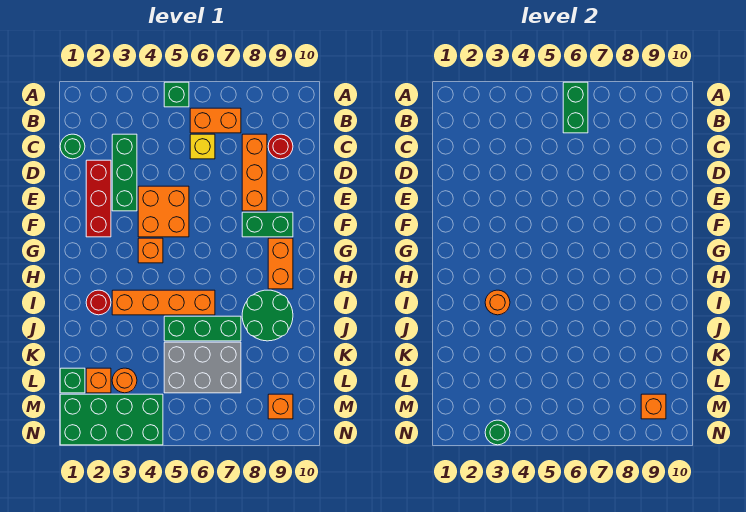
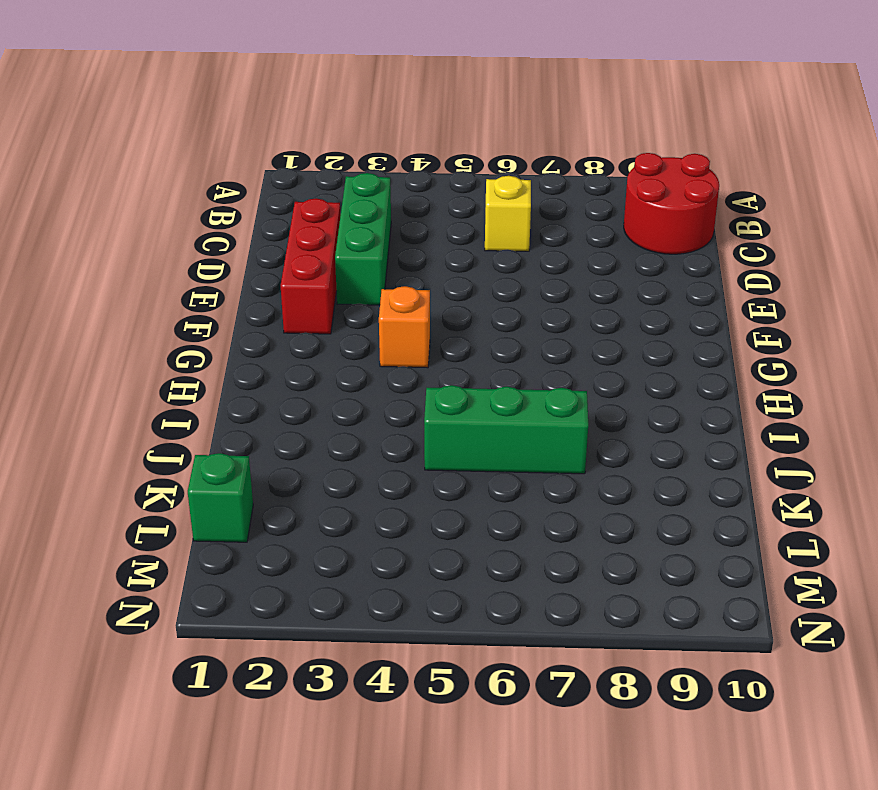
red 2x2 round brick [624,153,719,254] -> red 1x1 round brick [268,134,293,159]
none -> green 1x1 brick [164,82,189,107]
none -> orange 1x2 brick [190,108,241,133]
none -> green 1x1 round brick [60,134,85,159]

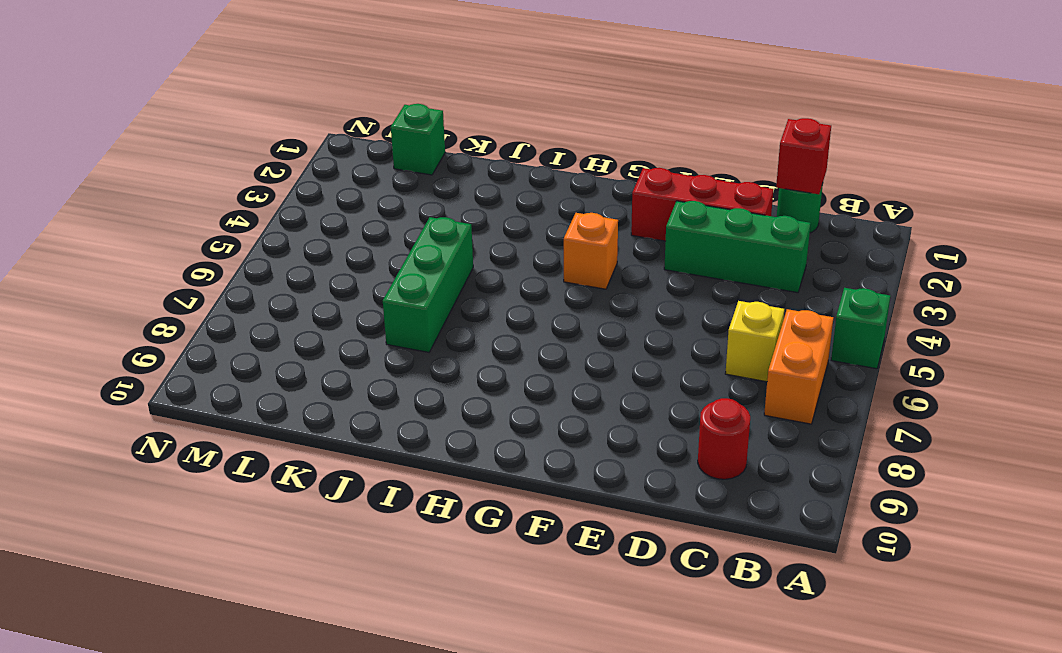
red 1x1 brick [776,118,831,194] -> none
none -> orange 1x3 brick [242,134,267,211]
none -> orange 2x2 brick [138,186,189,237]
none -> green 1x2 brick [242,212,293,237]

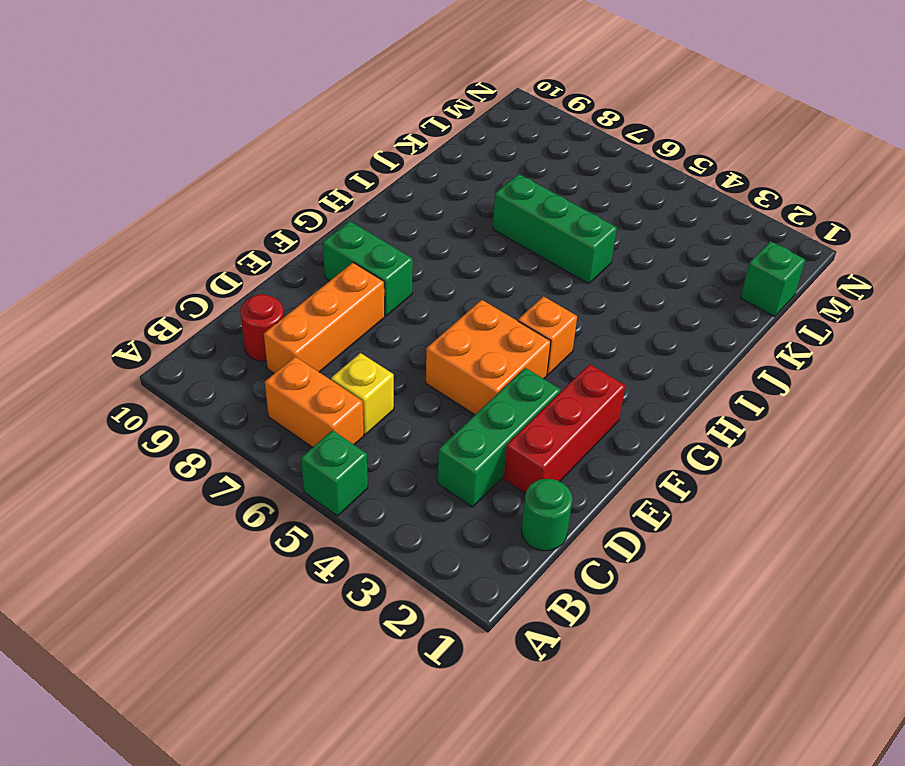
none -> orange 1x2 brick [268,238,293,289]
none -> red 1x1 round brick [86,290,111,315]
none -> orange 1x4 brick [112,290,215,315]

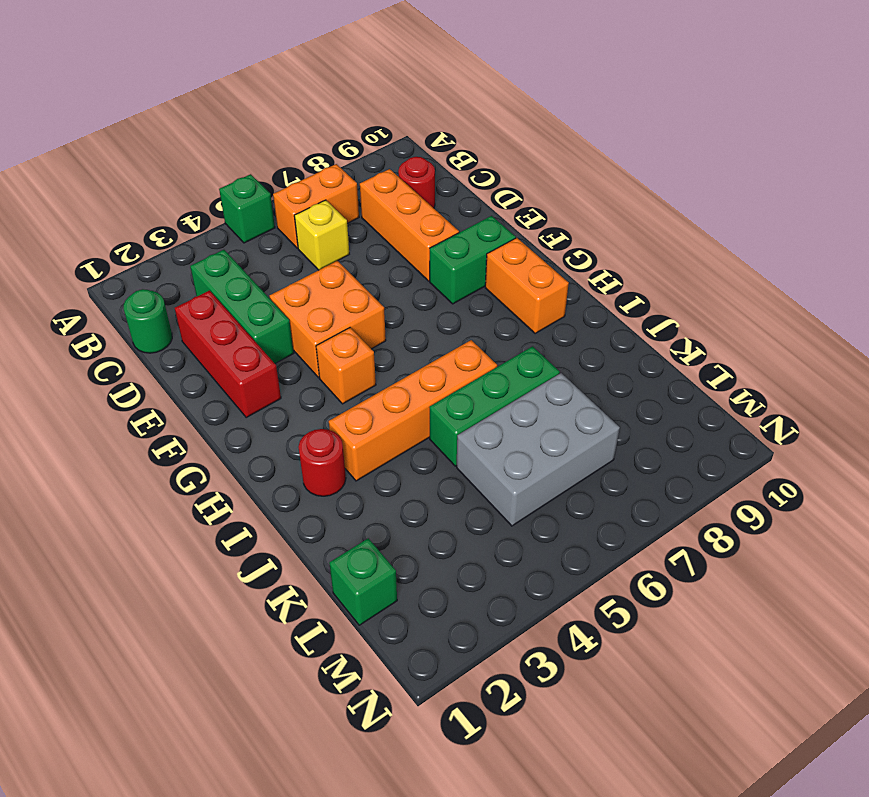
none -> green 2x2 round brick [242,290,293,341]
none -> orange 1x1 brick [86,368,111,393]
none -> orange 1x1 round brick [112,368,137,393]

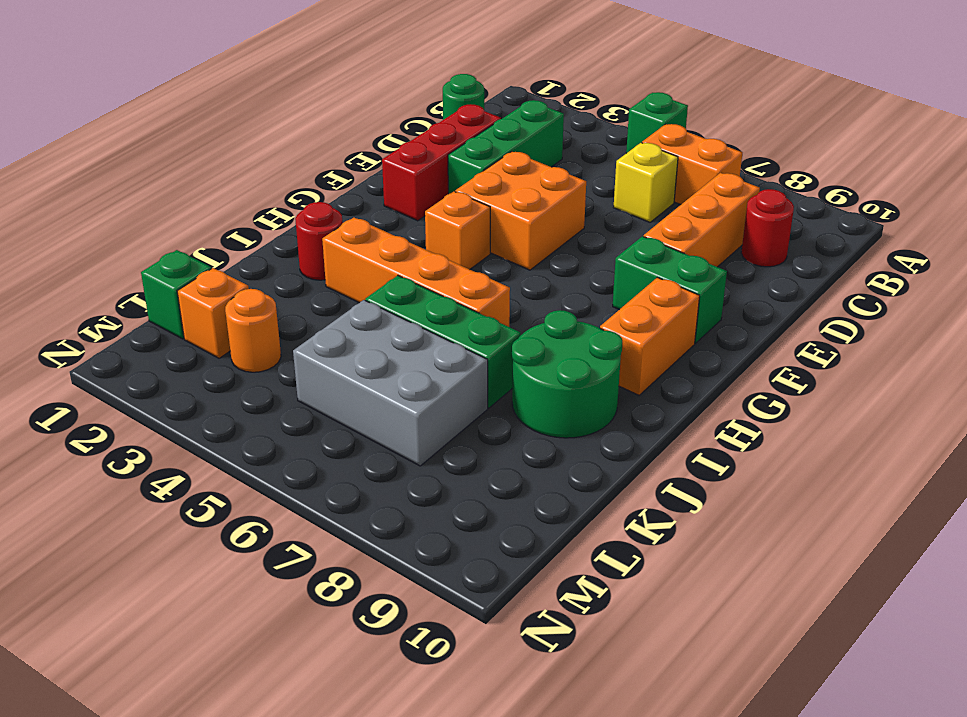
none -> green 2x4 brick [60,394,163,445]
none -> orange 1x1 brick [268,394,293,419]
none -> green 1x2 brick [563,82,588,133]

